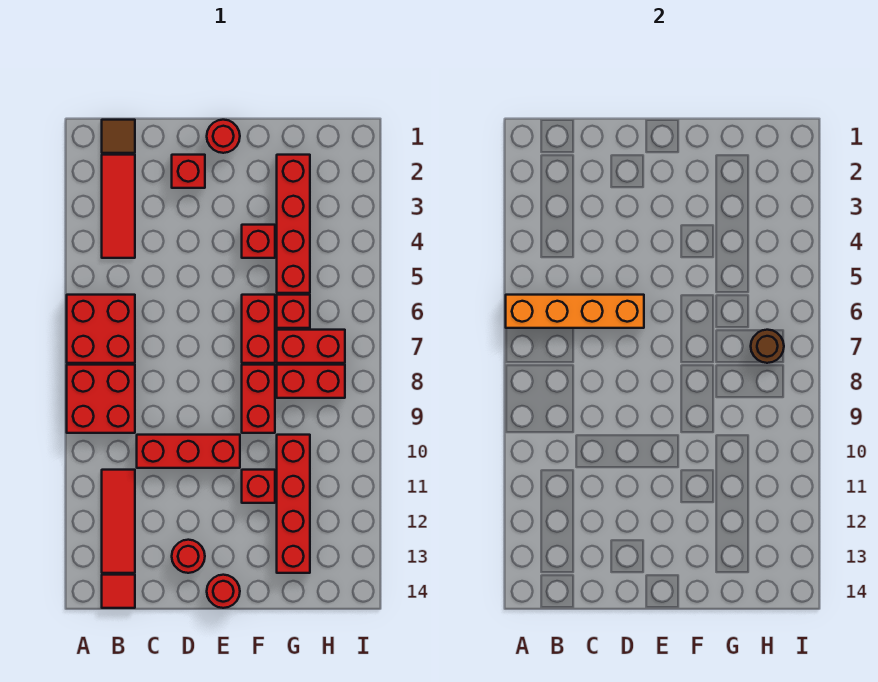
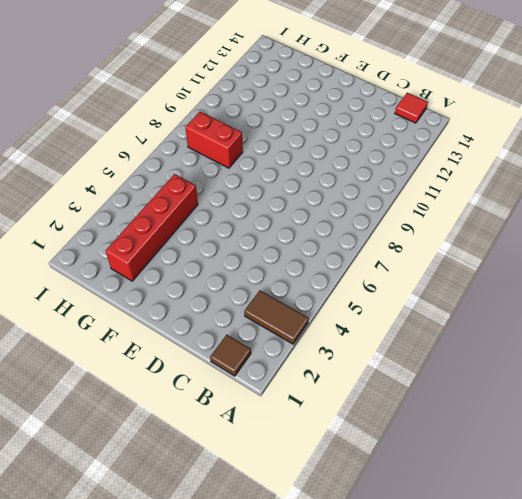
brown 1x2 tile [244,290,309,344] -> red 1x3 tile [102,155,135,258]
none -> red 2x2 brick [67,295,135,363]
none -> red 2x2 brick [67,365,135,433]
none -> red 1x3 tile [102,470,135,573]

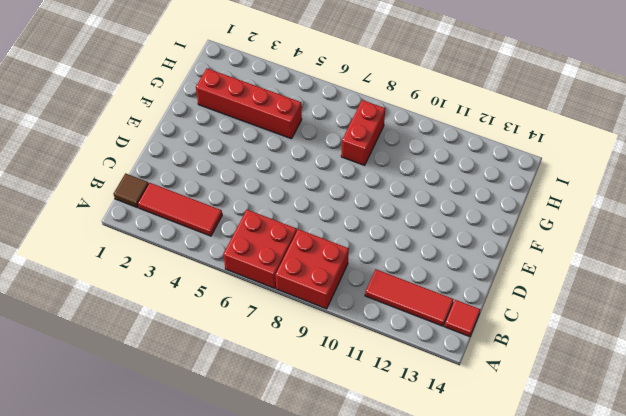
none -> red 1x3 brick [137,435,240,468]
none -> red 1x1 brick [172,155,205,188]
none -> red 1x1 round brick [172,540,205,573]

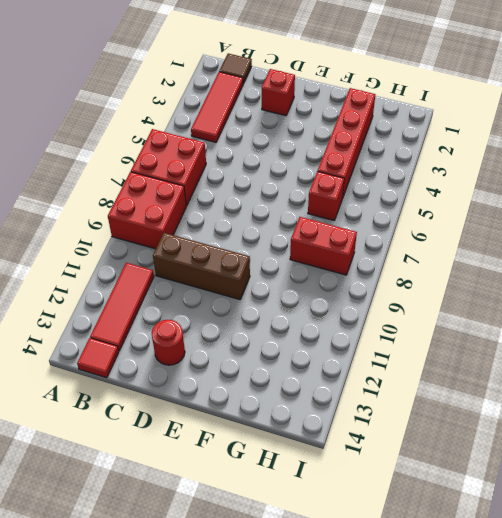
brown 1x3 brick [153,233,250,300] -> red 1x3 brick [137,435,240,468]
none -> red 1x1 round brick [207,120,240,153]
none -> red 1x1 round brick [207,575,240,608]
none -> red 1x1 brick [242,225,275,258]

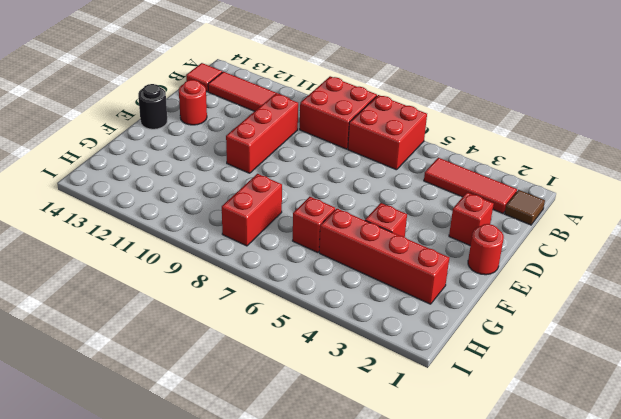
black 1x1 round brick [138,84,167,129] -> red 1x1 round brick [207,575,240,608]
none -> red 1x2 brick [242,295,275,363]
none -> red 1x2 brick [242,365,275,433]
none -> red 1x1 brick [242,470,275,503]

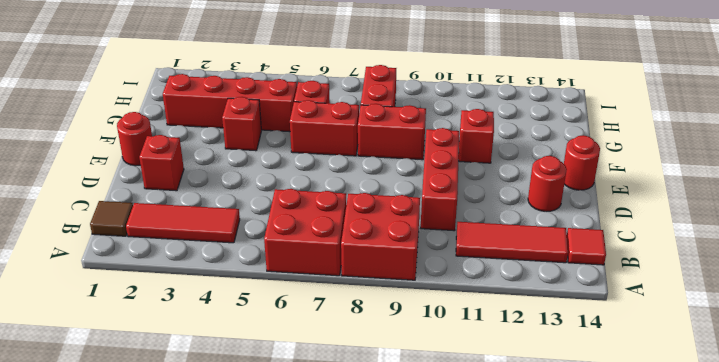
none -> red 1x2 brick [277,330,345,363]
none -> red 1x4 brick [277,435,310,573]
none -> orange 1x4 brick [506,295,644,328]

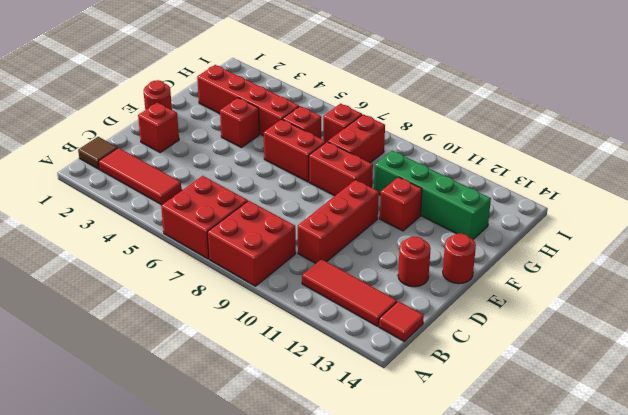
green 1x4 brick [374,151,491,239] -> red 1x4 brick [277,435,310,573]
red 1x1 brick [323,104,362,142] -> red 1x2 brick [277,330,345,363]
none -> orange 1x4 brick [506,295,644,328]
none -> brown 1x1 round brick [751,330,784,363]

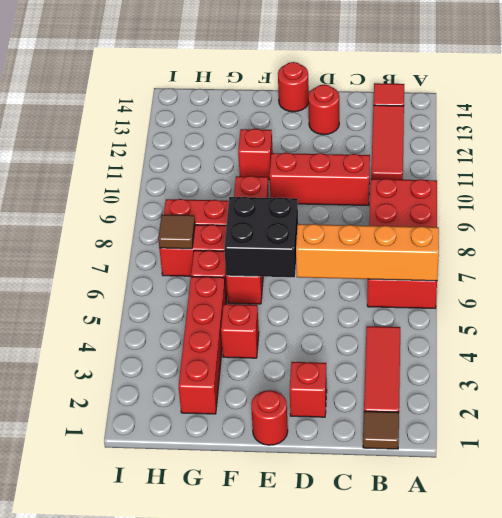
black 2x2 brick [224,197,298,277] -> none
brown 1x1 tile [158,215,195,249] -> brown 1x1 round brick [751,330,784,363]
none -> red 1x4 brick [277,435,310,573]

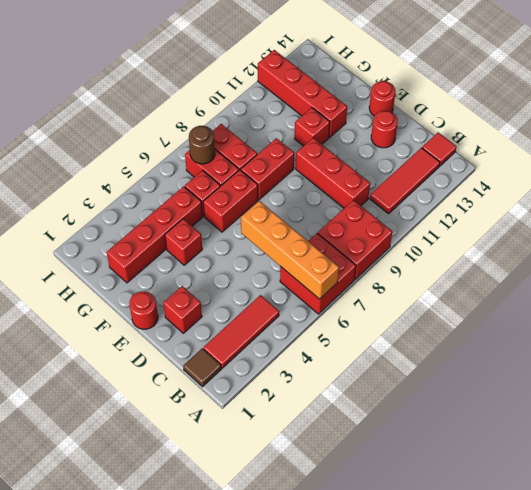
red 1x4 brick [258,50,347,138] -> red 1x4 brick turned to [277,435,310,573]

